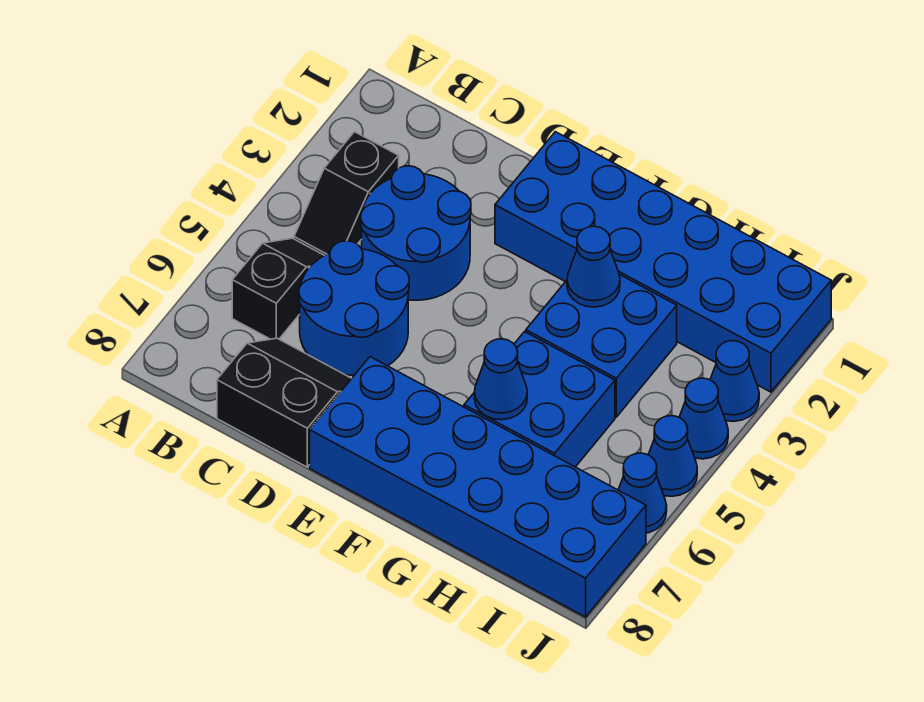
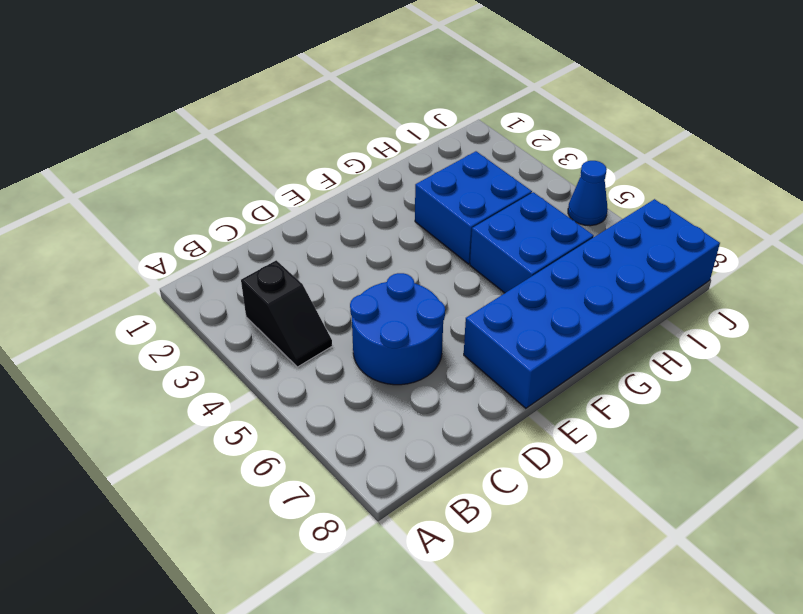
none -> black 1x2 slope [232,238,324,339]
none -> blue 2x2 round brick [361,166,471,300]
none -> black 2x2 slope [217,338,352,467]

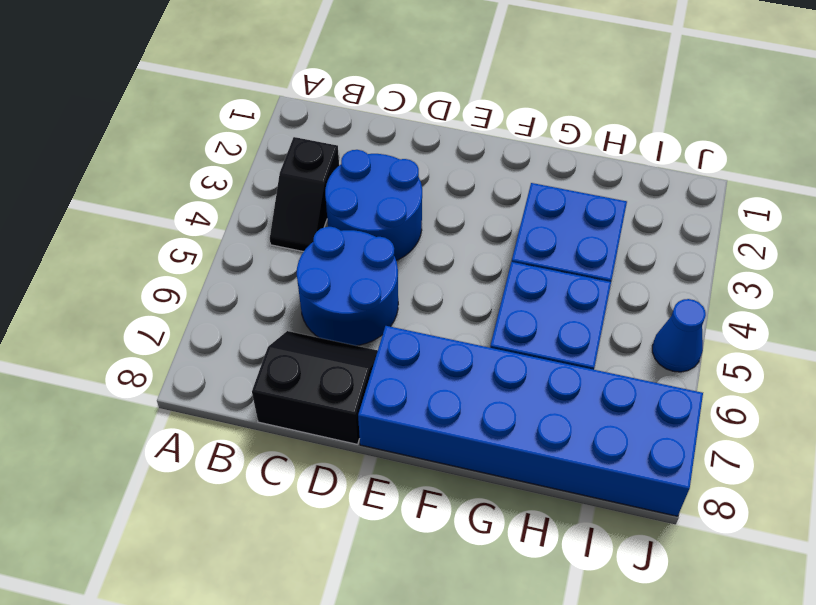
none -> black 1x2 slope [232,238,324,339]
none -> blue 2x6 brick [495,132,831,392]
none -> blue 1x1 cone [710,341,759,421]

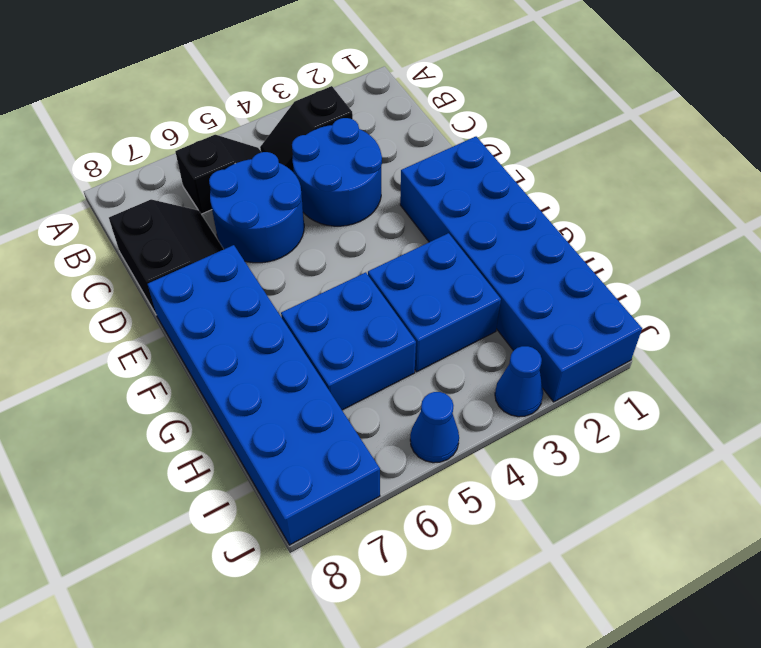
none -> blue 1x1 cone [679,378,728,459]
none -> blue 1x1 cone [618,453,667,533]
none -> blue 1x1 cone [567,226,620,307]

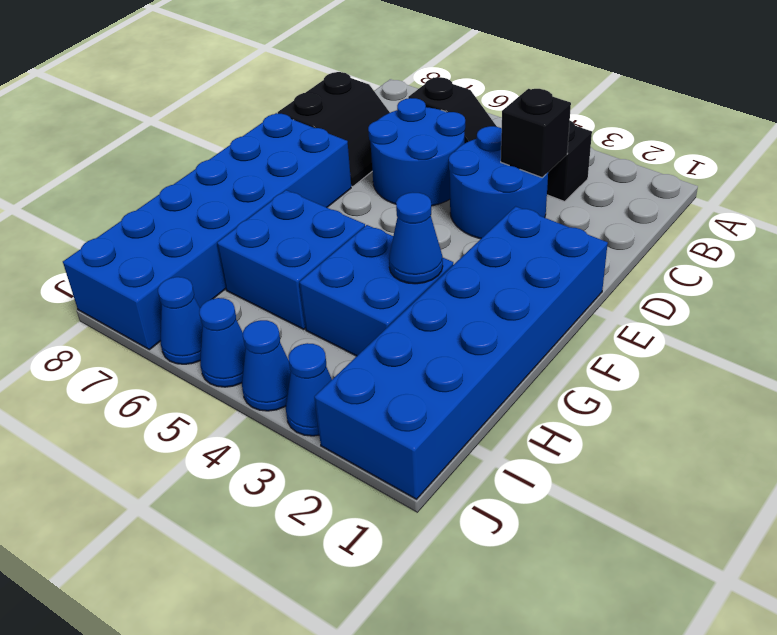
black 1x1 brick [501,89,571,178] -> none
none -> blue 1x1 cone [474,339,527,420]

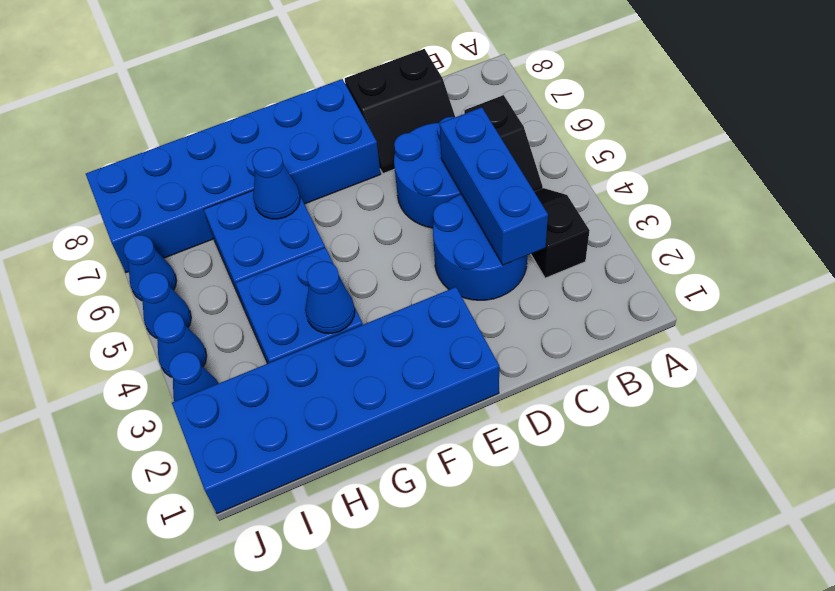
blue 1x3 brick [440,107,548,265] -> none

